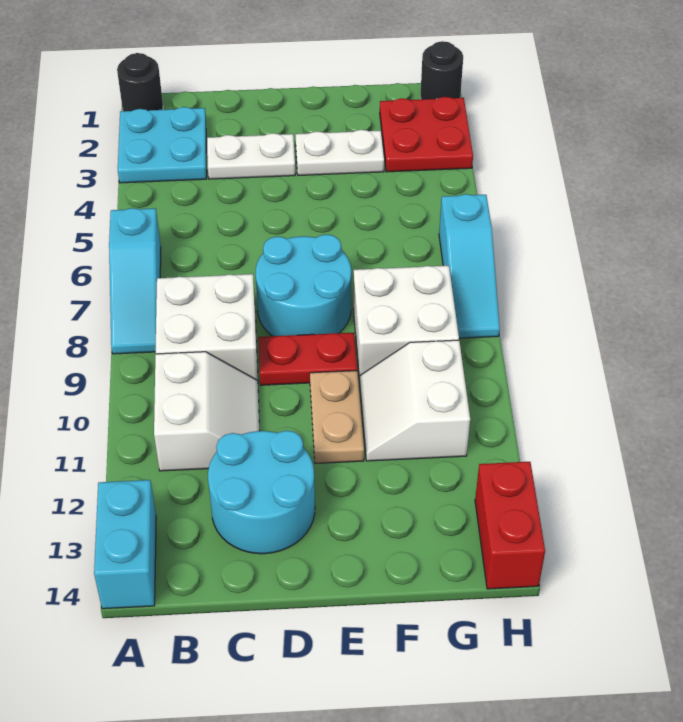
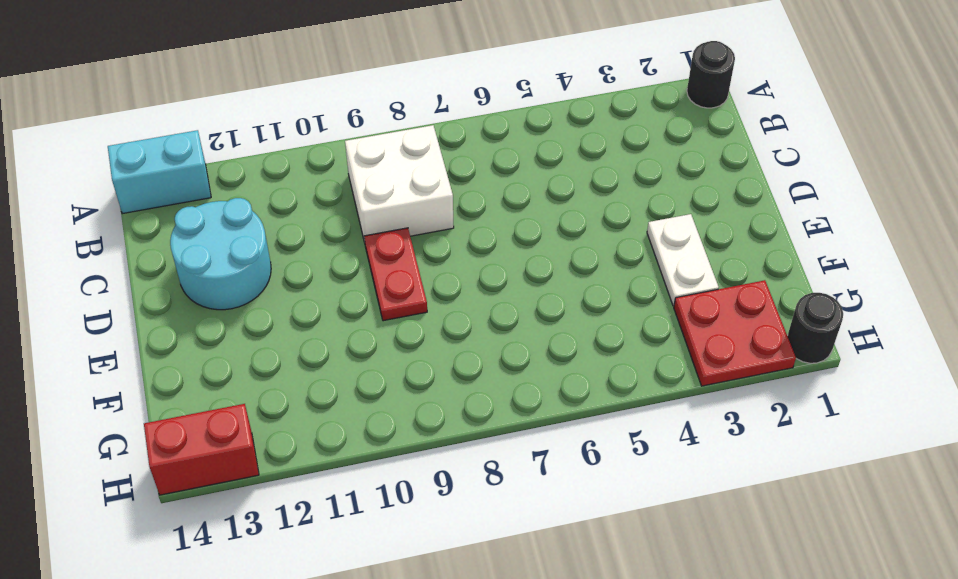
none -> cyan 2x2 plate [118,107,207,183]
none -> cyan 1x3 slope [109,208,161,354]
none -> white 2x2 slope [154,352,259,471]

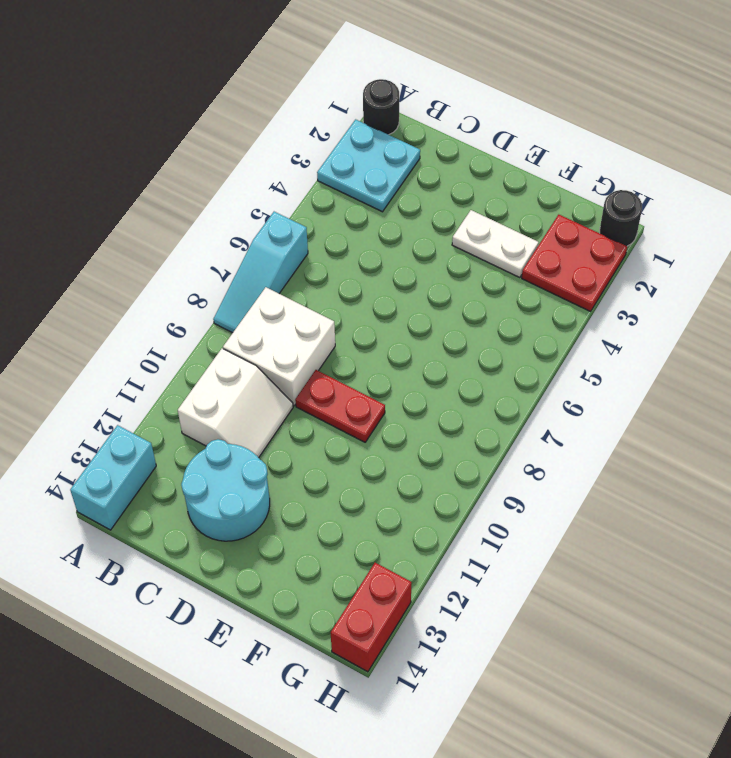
none -> white 1x2 plate [207,133,295,179]
none -> cyan 2x2 round brick [256,234,351,336]
none -> tan 1x2 plate [310,371,364,463]

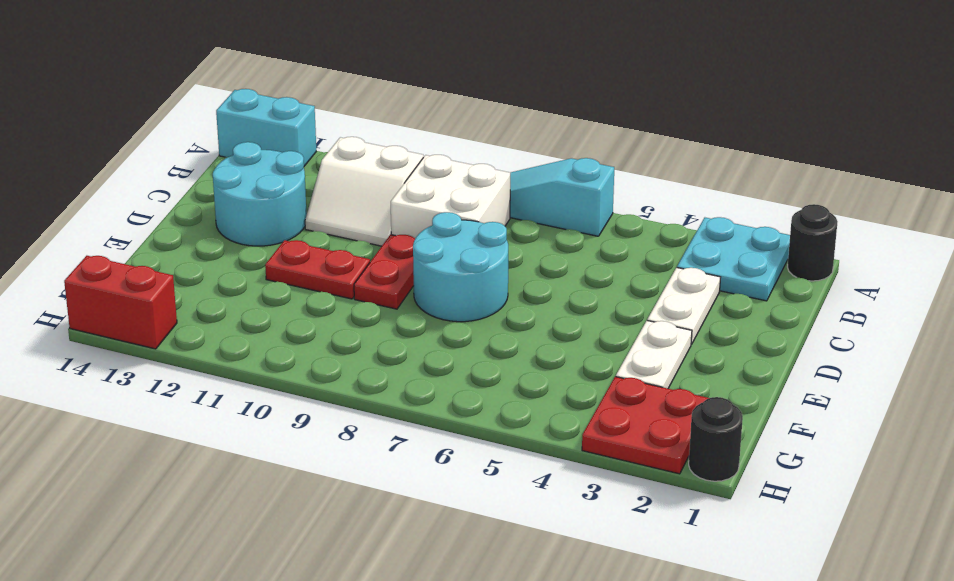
red 1x2 plate [265,240,370,299] -> tan 1x2 plate [310,371,364,463]
none -> white 2x2 brick [353,266,459,380]
none -> white 2x2 slope [360,340,470,461]
none -> cyan 1x3 slope [439,194,500,338]

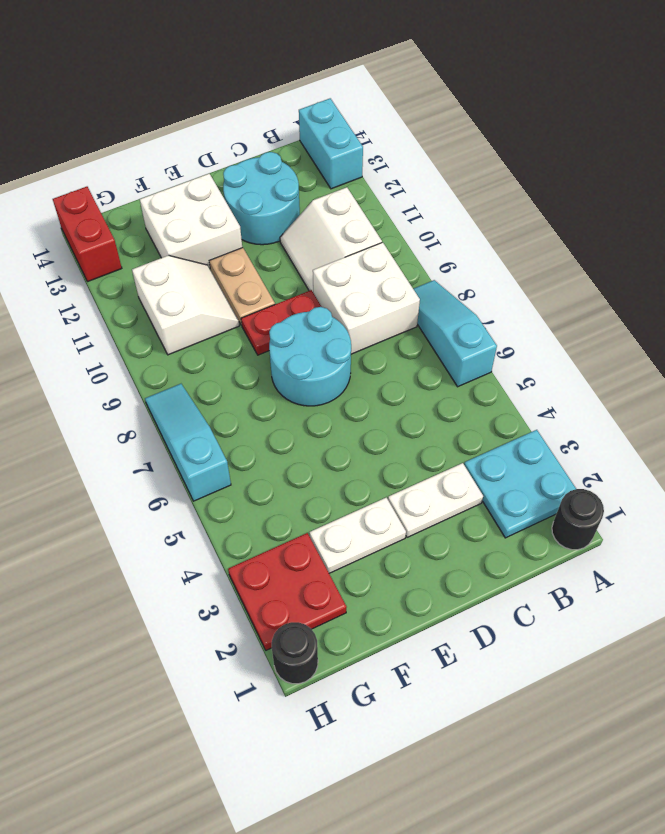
white 2x2 brick [140,174,242,268] -> white 2x2 brick moved to [353,266,459,380]

